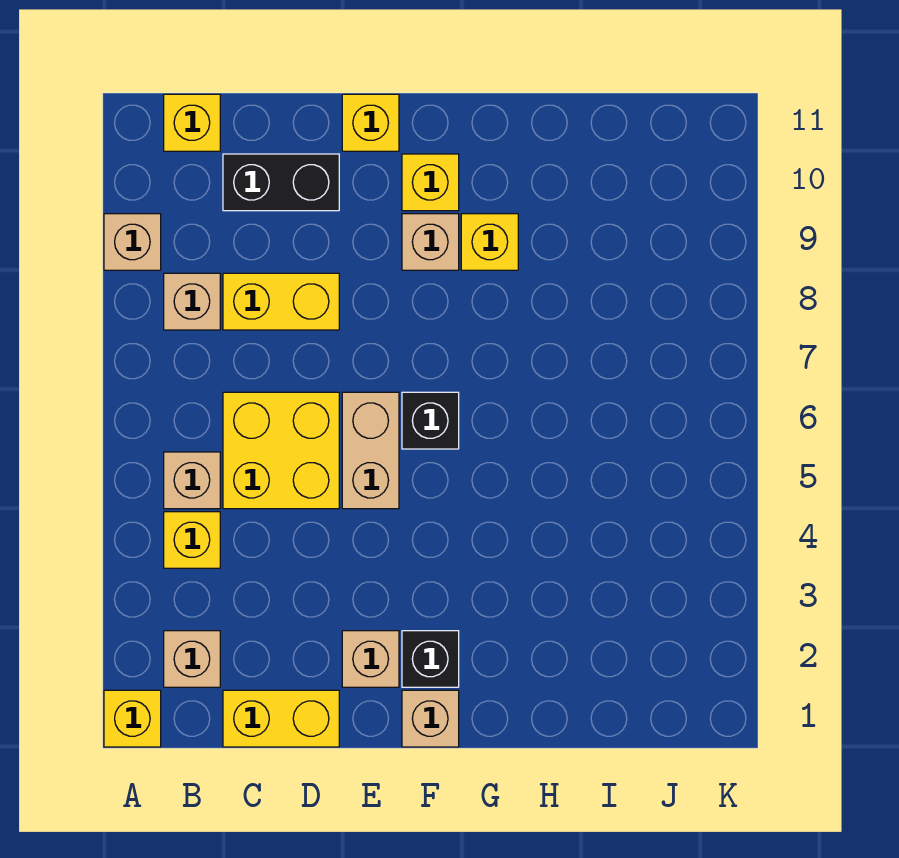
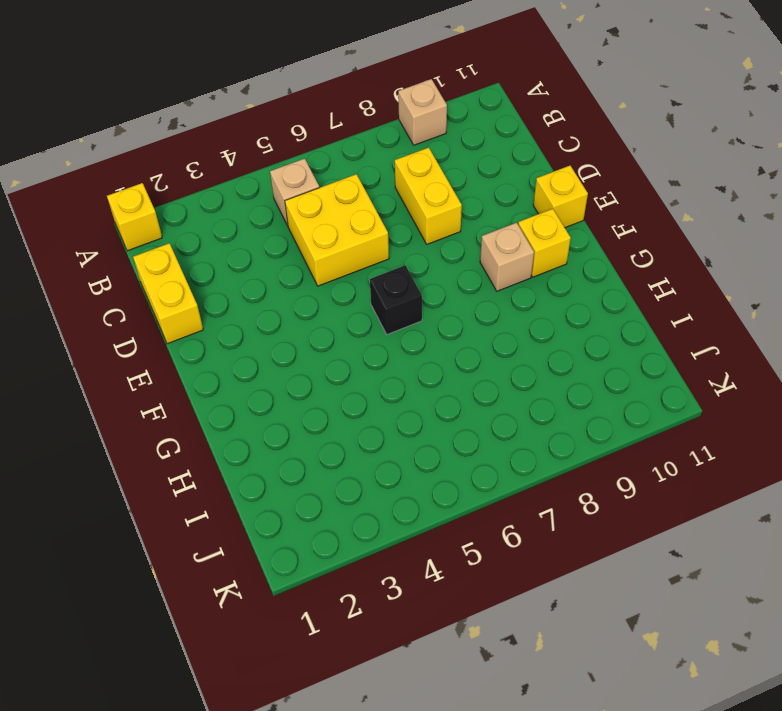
none -> tan 1x1 brick [164,631,220,687]
none -> yellow 1x1 brick [164,512,220,568]
none -> tan 1x1 brick [164,273,220,330]

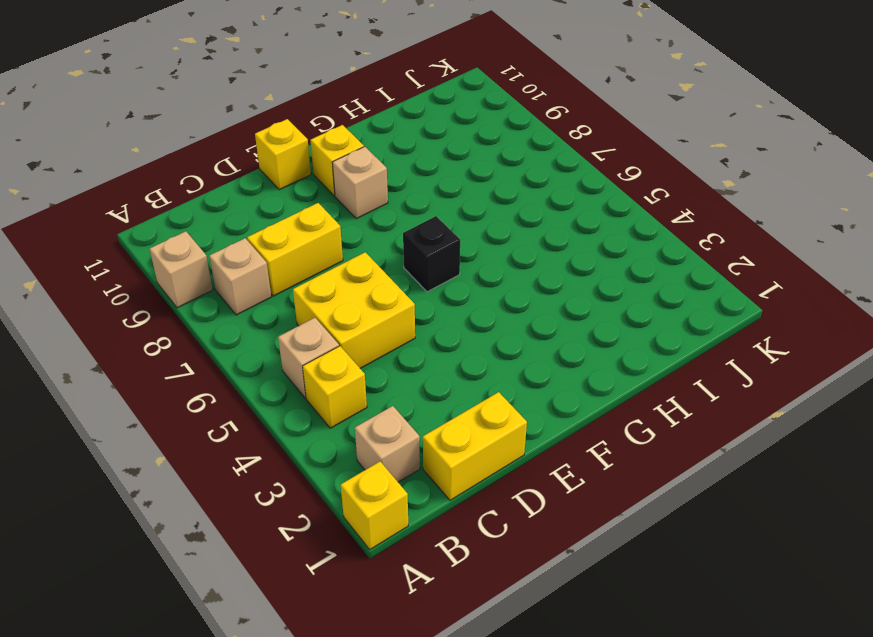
none -> yellow 1x1 brick [164,94,220,151]
none -> black 1x2 brick [223,154,339,211]
none -> tan 1x1 brick [342,631,399,687]

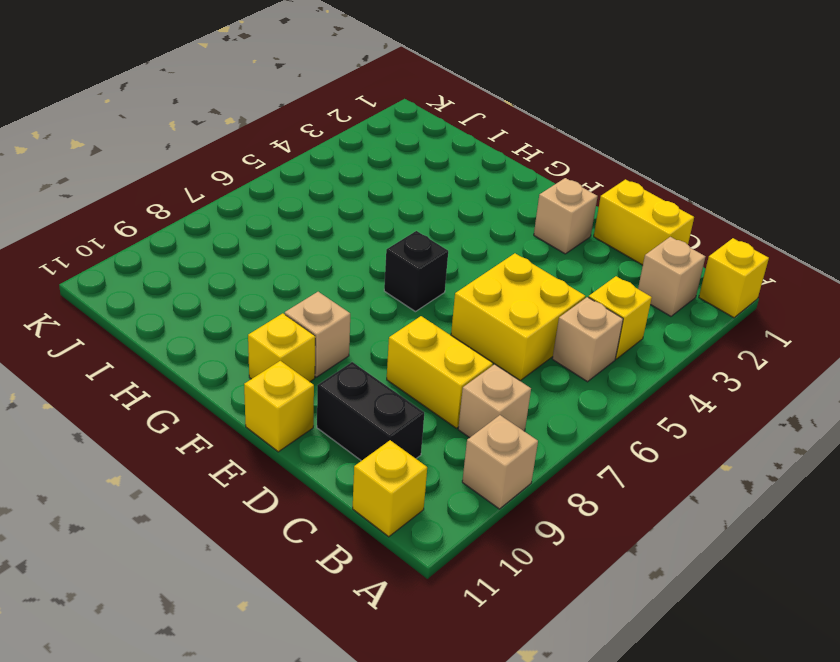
none -> tan 1x2 brick [342,392,399,509]
none -> tan 1x1 brick [402,690,459,747]
none -> black 1x1 brick [402,631,459,687]

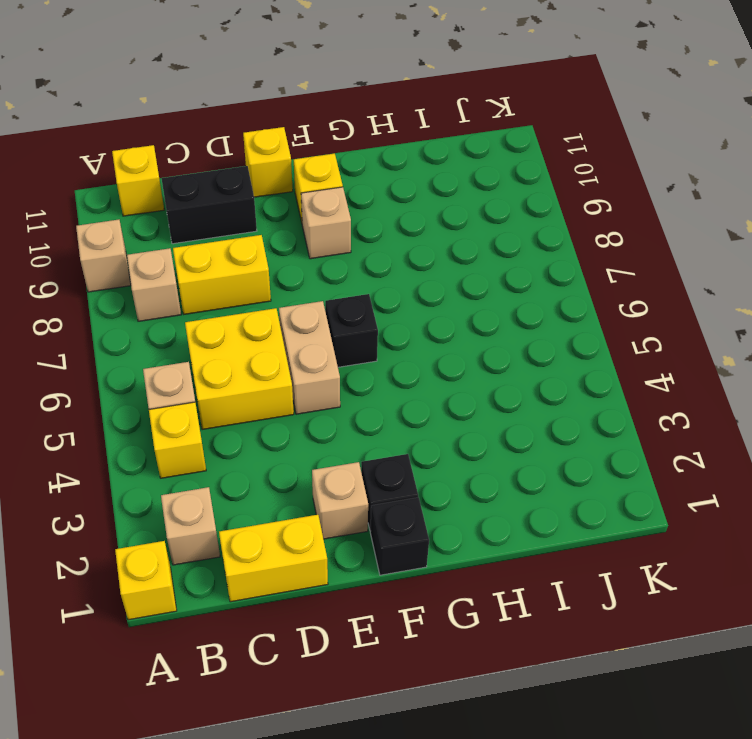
black 1x1 brick [370,497,429,575] -> tan 1x1 brick [402,690,459,747]
none -> yellow 1x1 brick [461,214,518,270]

